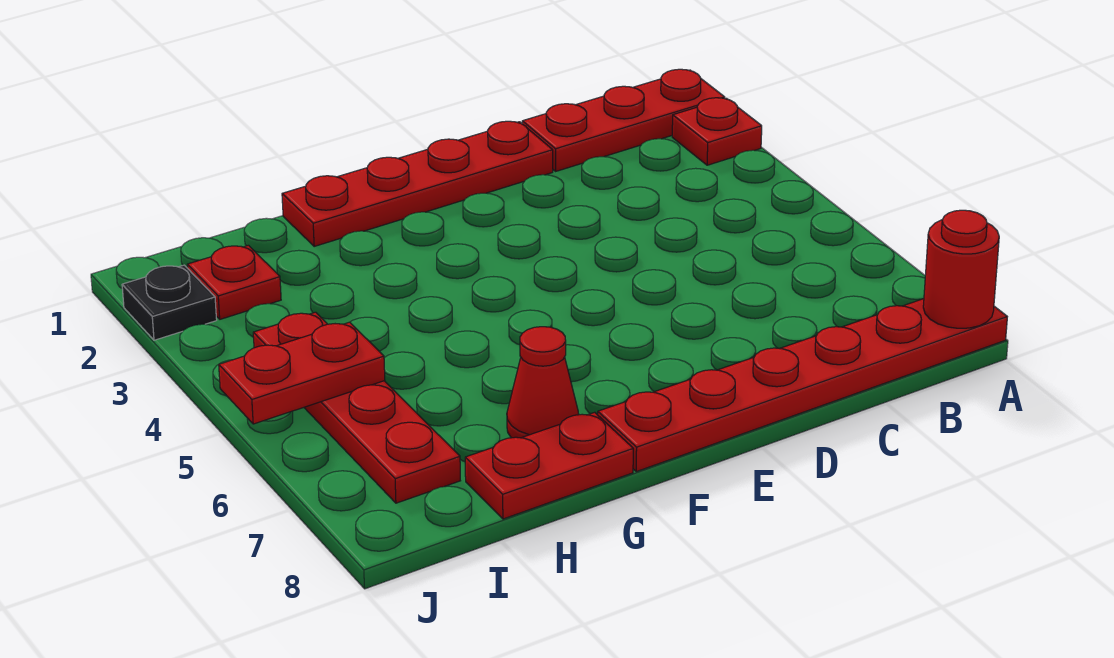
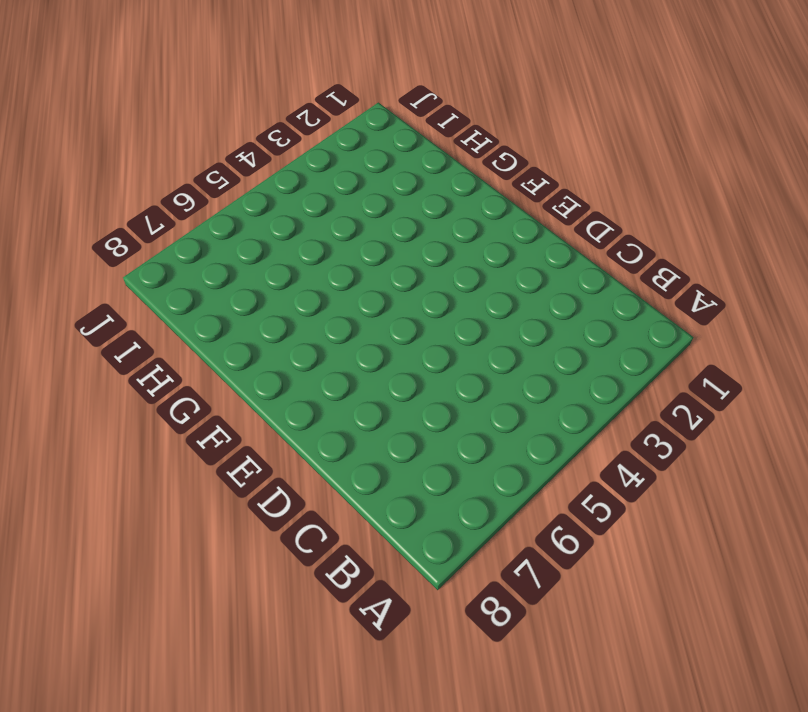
none -> red 1x3 plate [522,69,725,171]
none -> red 1x1 plate [672,98,762,165]

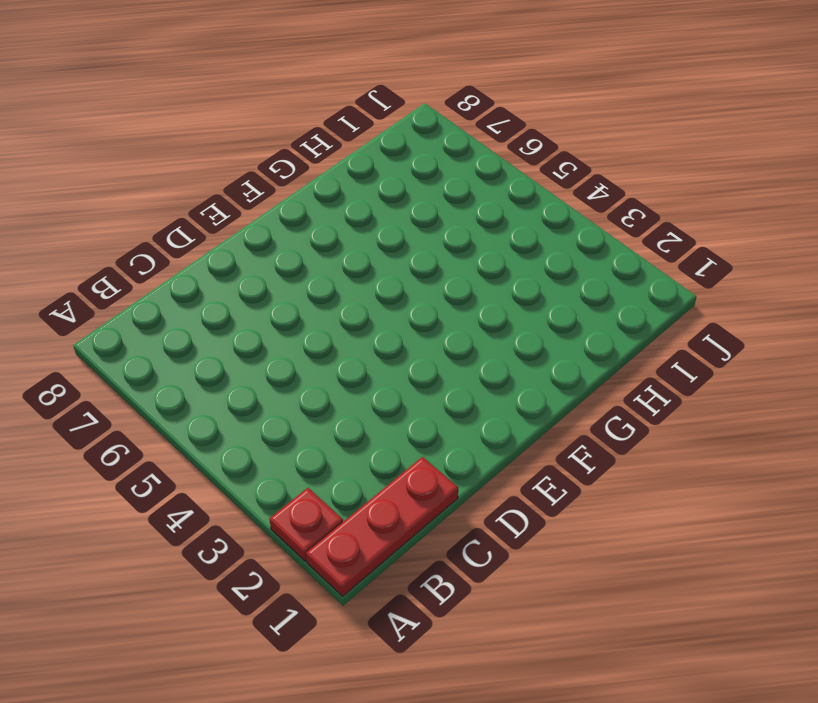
none -> red 1x6 plate [598,299,1007,472]
none -> red 1x4 plate [282,121,553,246]

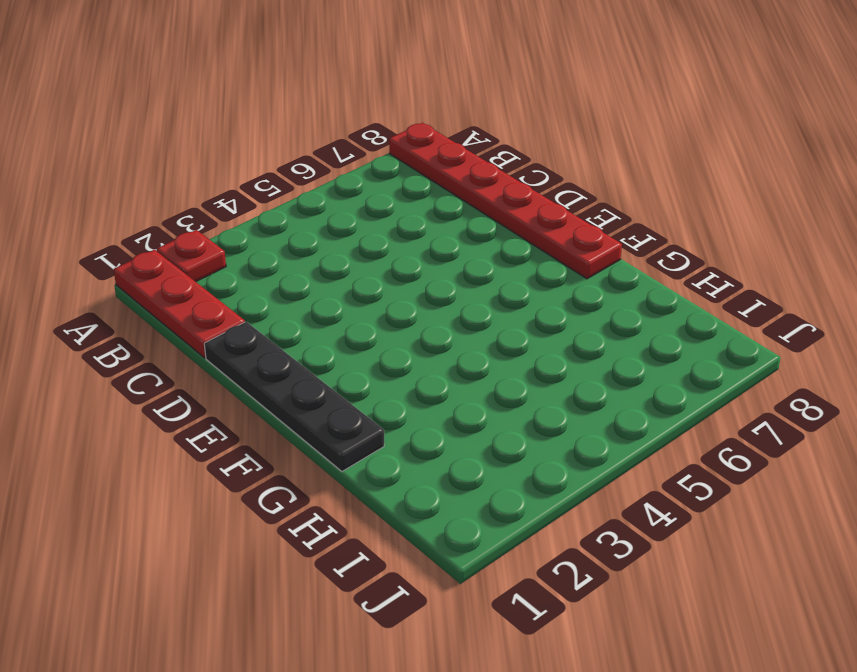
black 1x4 plate [204,322,384,471] -> red 1x4 plate [282,121,553,246]
none -> red 1x1 cone [507,327,579,438]
none -> red 1x2 plate [465,412,633,519]

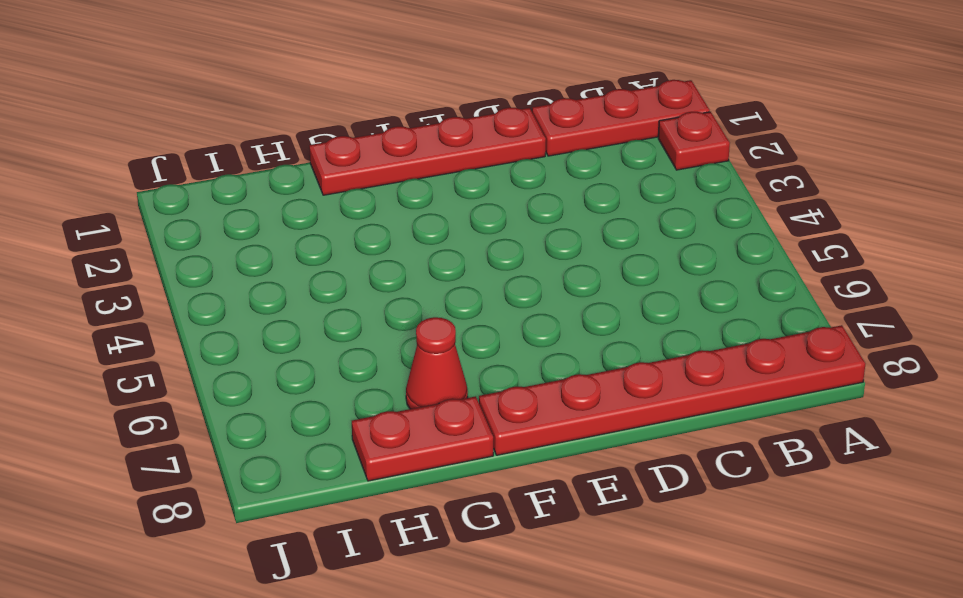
none -> red 1x1 plate [187,245,281,319]
none -> red 1x4 plate [253,312,460,503]

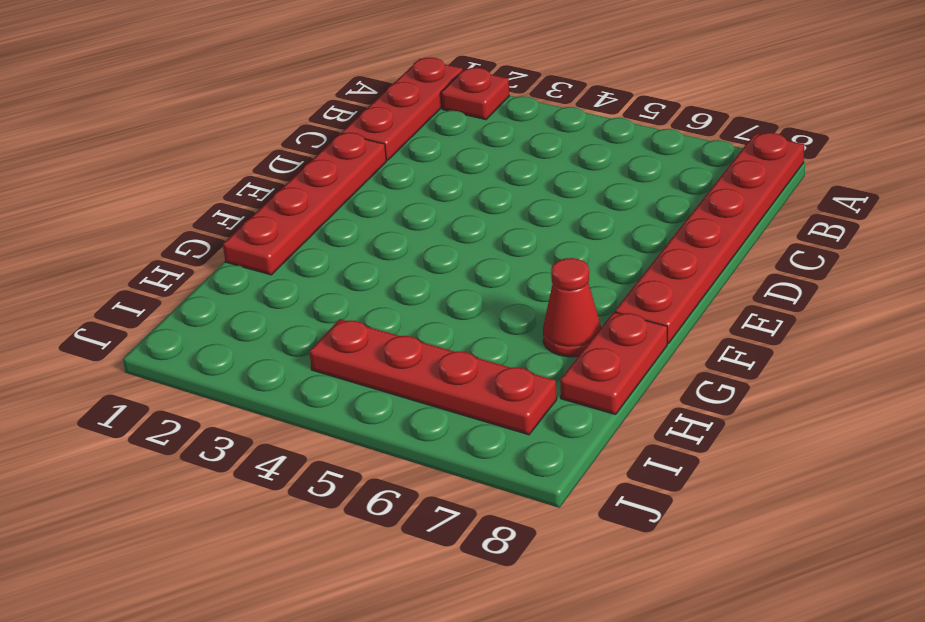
none -> red 1x1 plate [187,245,281,319]
none -> black 1x1 plate [122,265,217,340]

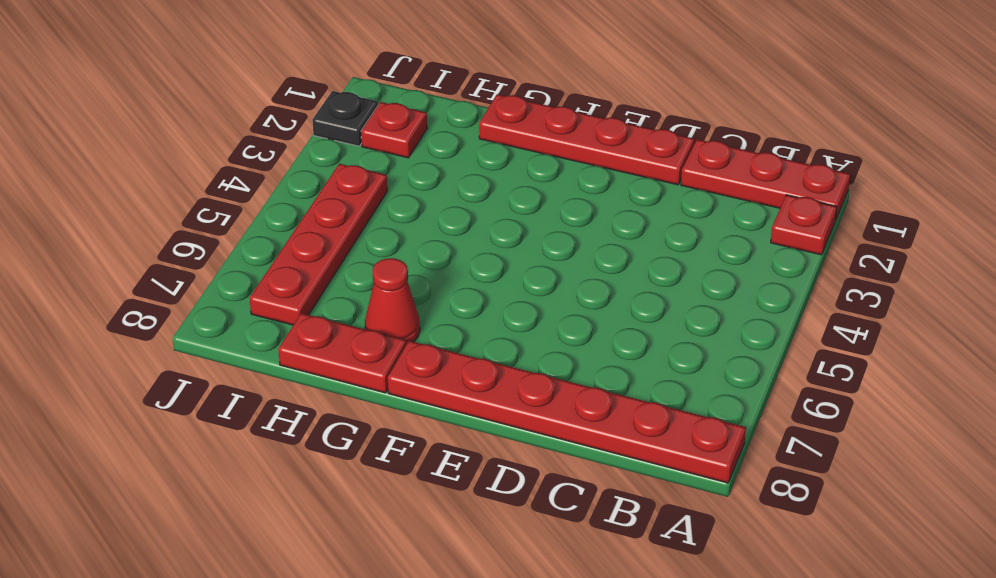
none -> red 1x1 round brick [923,210,999,328]
none -> red 1x2 plate [219,322,385,424]

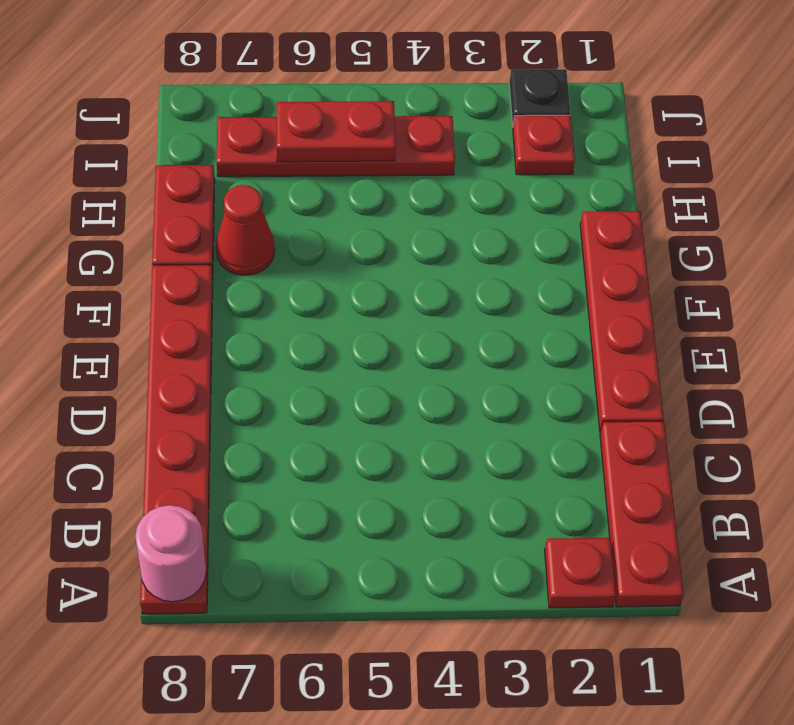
pink 1x1 round brick [135,505,206,602] -> red 1x1 round brick [923,210,999,328]
red 1x2 plate [277,101,396,162] -> red 1x2 plate turned to [219,322,385,424]

